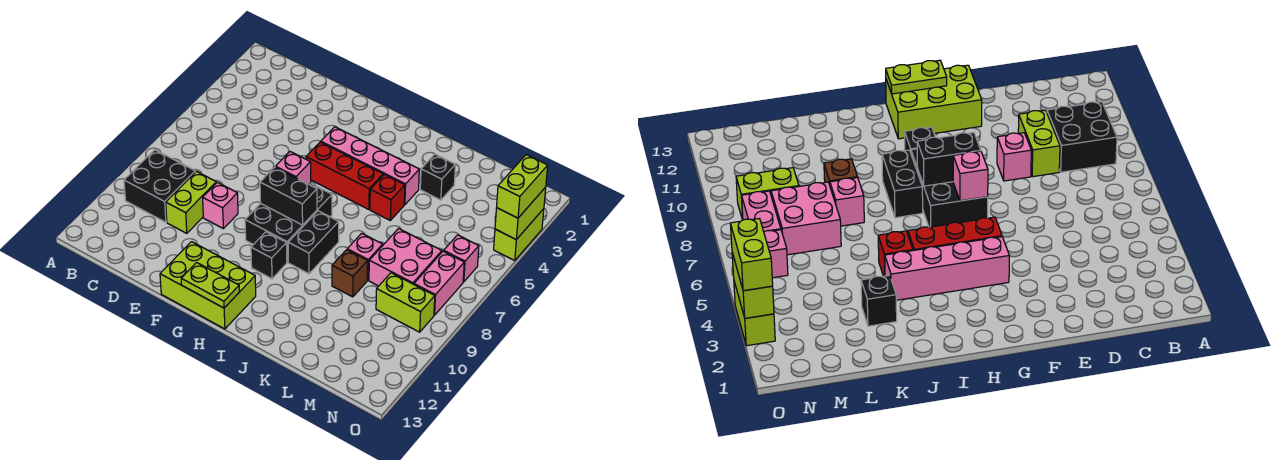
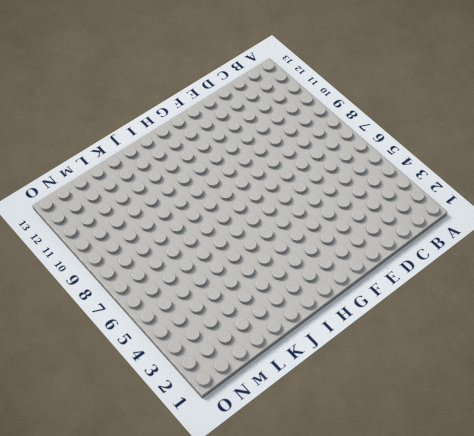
none -> black 2x2 brick [124,150,195,222]
none -> lime 1x2 brick [166,172,216,233]
none -> pink 1x1 brick [203,182,238,228]

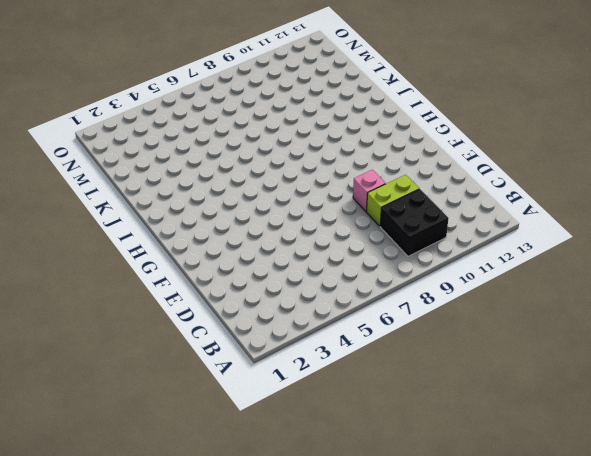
none -> lime 2x3 brick [160,242,256,329]
none -> pink 1x4 brick [321,127,419,205]
none -> red 1x3 brick [306,142,383,210]

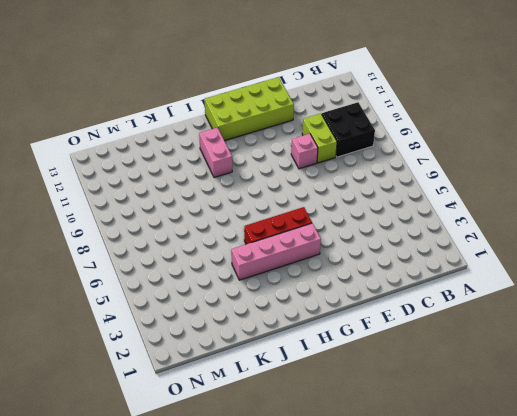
lime 2x4 brick [204,77,294,141] -> lime 2x3 brick [160,242,256,329]
pink 1x2 brick [199,128,232,178] -> pink 1x2 brick moved to [414,251,464,315]
none -> black 2x3 brick [245,183,332,262]
none -> black 1x1 brick [251,232,287,279]
none -> black 1x2 brick [288,211,339,274]

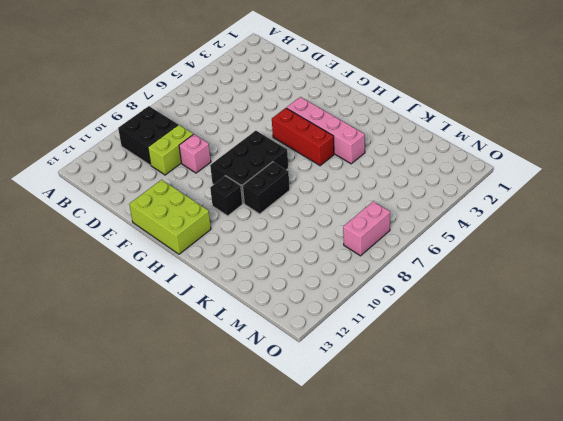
none -> red 1x1 brick [370,174,405,220]
none -> black 1x1 brick [420,154,455,200]
none -> pink 1x1 brick [347,233,383,280]

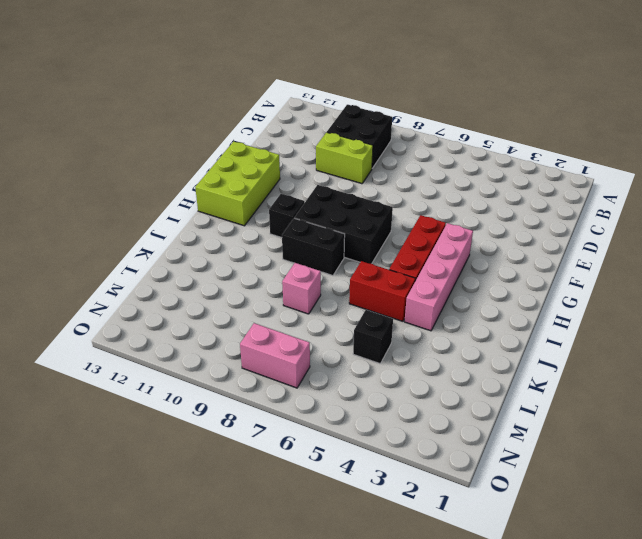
red 1x2 brick [349,261,415,321] -> red 1x1 brick [370,174,405,220]
black 1x1 brick [353,310,393,364] -> black 1x1 brick moved to [420,154,455,200]
none -> pink 1x1 brick [203,182,238,228]
none -> brown 1x1 brick [332,250,368,297]
none -> pink 2x2 brick [369,228,442,286]

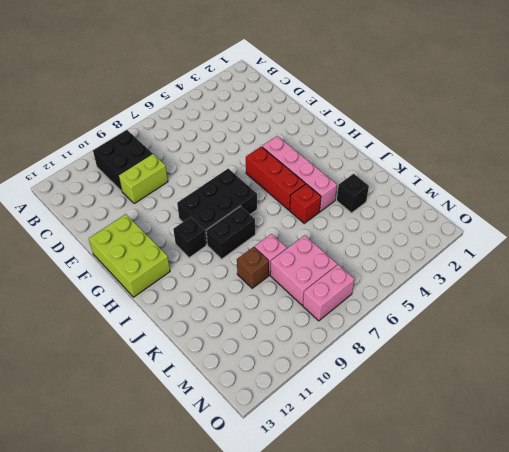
none -> pink 1x1 brick [203,182,238,228]
none -> lime 1x2 brick [376,273,435,332]
none -> pink 1x1 brick [444,235,479,282]

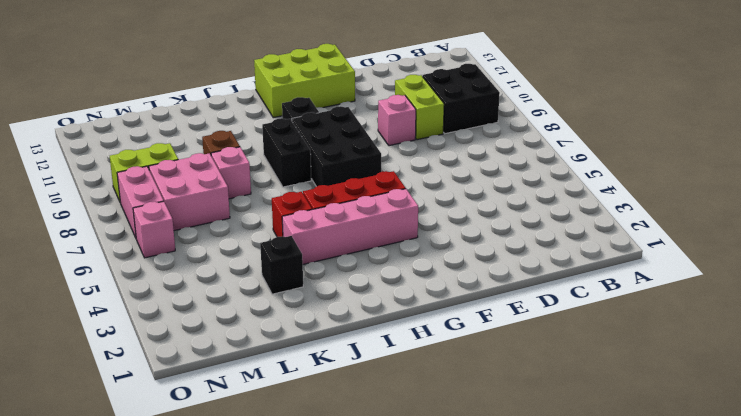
none -> lime 1x2 brick [494,209,544,260]
none -> pink 1x1 brick [275,152,311,184]
none -> black 1x2 brick [260,167,317,225]

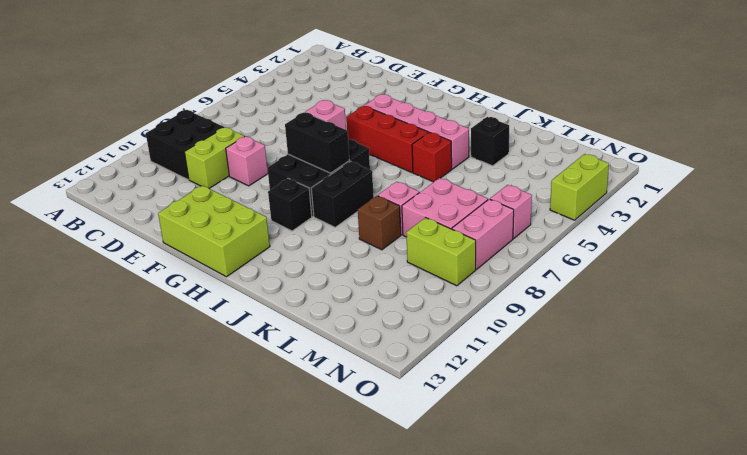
none -> lime 1x2 plate [181,263,239,308]
none -> lime 1x2 brick [495,187,546,240]
none -> lime 1x2 brick [497,155,548,218]

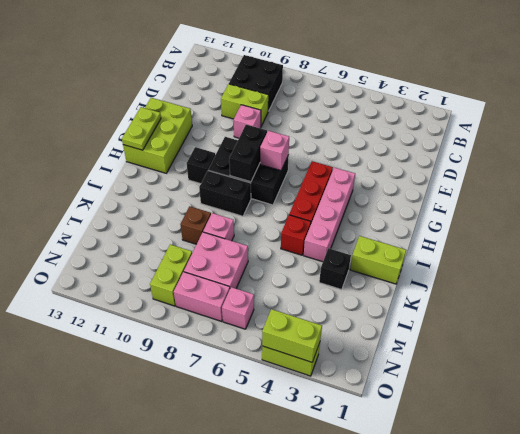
lime 1x2 brick [350,236,406,284] -> lime 1x2 brick moved to [497,155,548,218]

